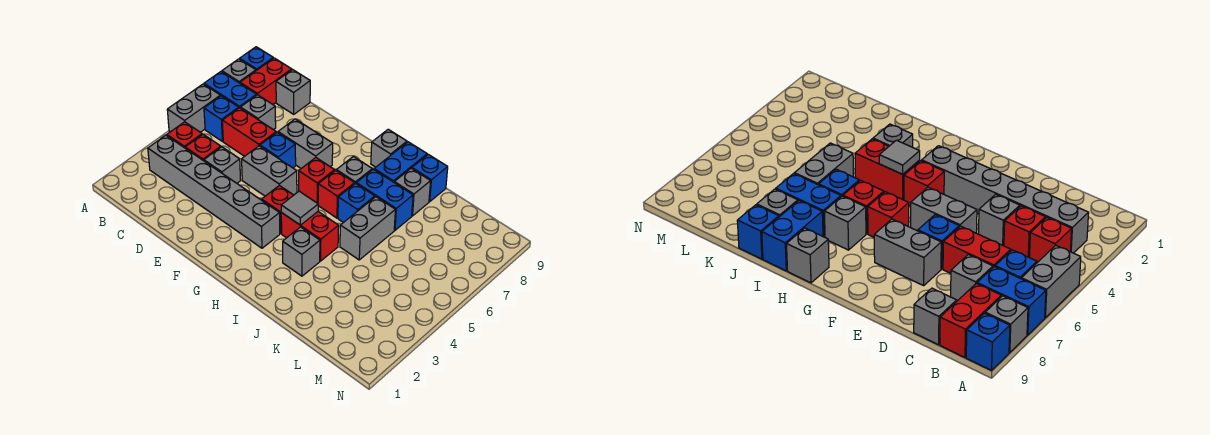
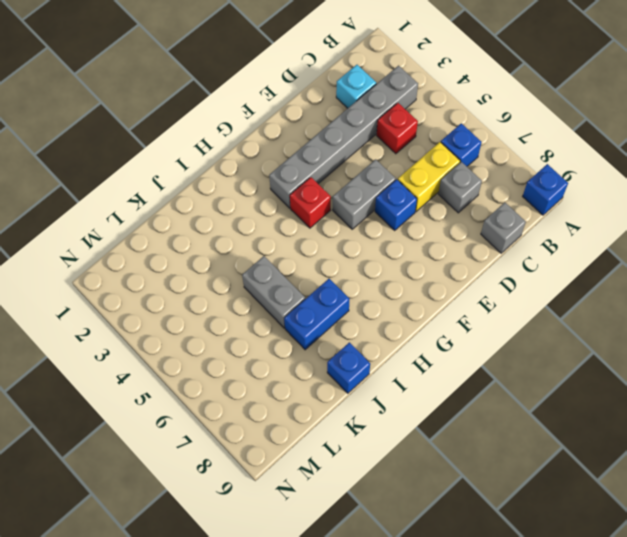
cyan 1x1 brick [336,65,376,108] -> none
yellow 1x2 brick [398,142,460,212] -> red 1x2 brick [222,108,276,156]
none -> grey 1x2 brick [167,84,220,132]
none -> blue 1x2 brick [204,72,257,108]
none -> grey 1x1 brick [222,59,256,83]
none -> red 1x1 brick [167,122,202,148]

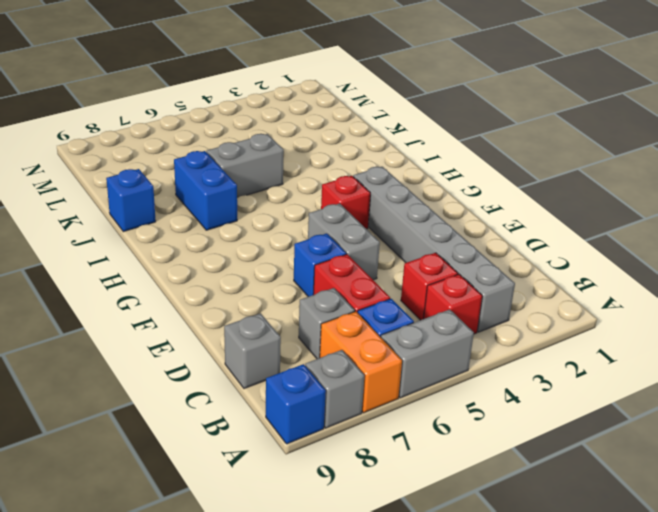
orange 1x2 brick [320,311,402,413] -> blue 1x2 brick [204,72,257,108]
none -> red 1x2 brick [240,58,292,104]
none -> grey 1x1 brick [204,147,241,183]
none -> grey 1x2 brick [278,119,333,168]
none -> red 1x1 brick [299,158,335,203]

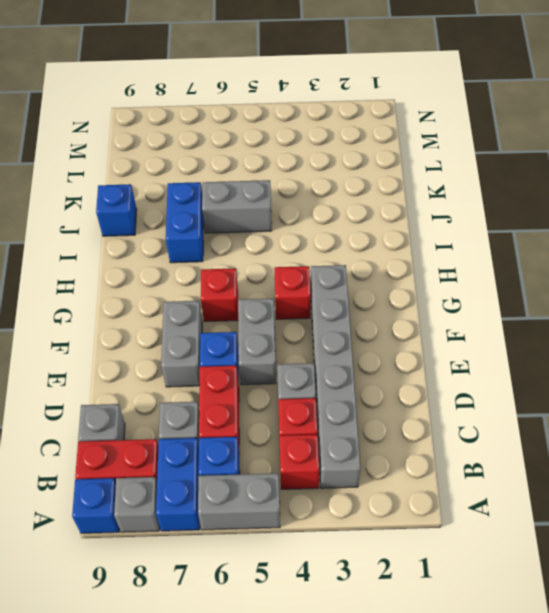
none -> red 1x2 brick [281,212,339,261]
none -> red 1x1 brick [318,170,355,218]
none -> grey 1x1 brick [336,156,372,183]
none -> grey 1x1 brick [371,129,407,167]

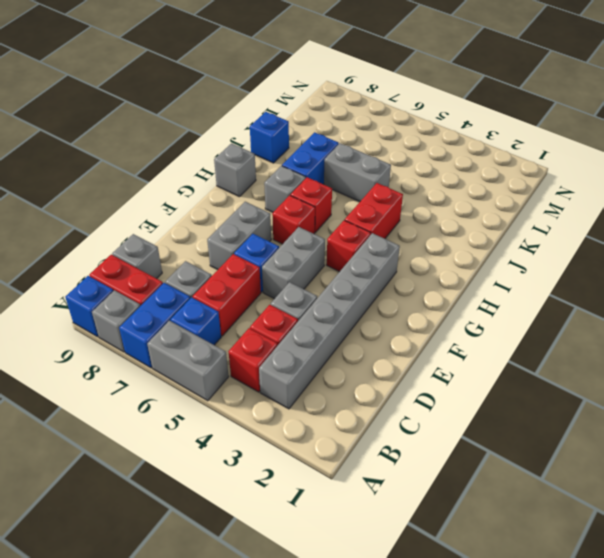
none -> grey 1x1 brick [283,227,320,276]
none -> blue 1x1 brick [338,183,375,223]
none -> blue 1x2 brick [374,142,427,182]
none -> grey 1x1 brick [394,168,431,216]

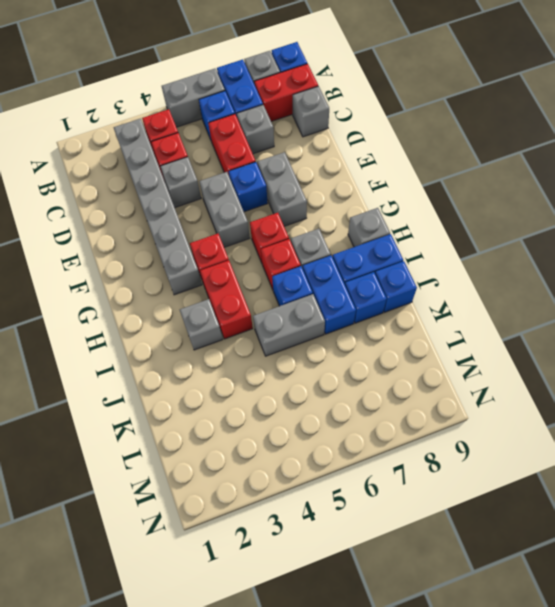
blue 1x1 brick [345,272,387,323] -> grey 1x1 brick [394,168,431,216]
none -> grey 1x1 tile [281,191,318,225]

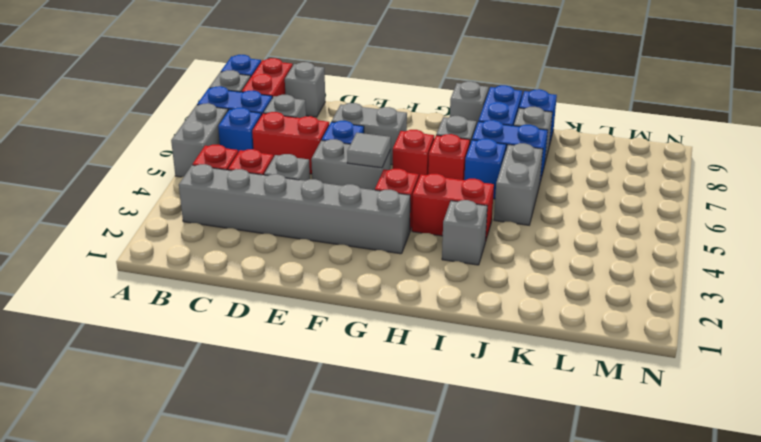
grey 1x1 tile [347,133,391,168] -> grey 1x1 tile moved to [281,191,318,225]

